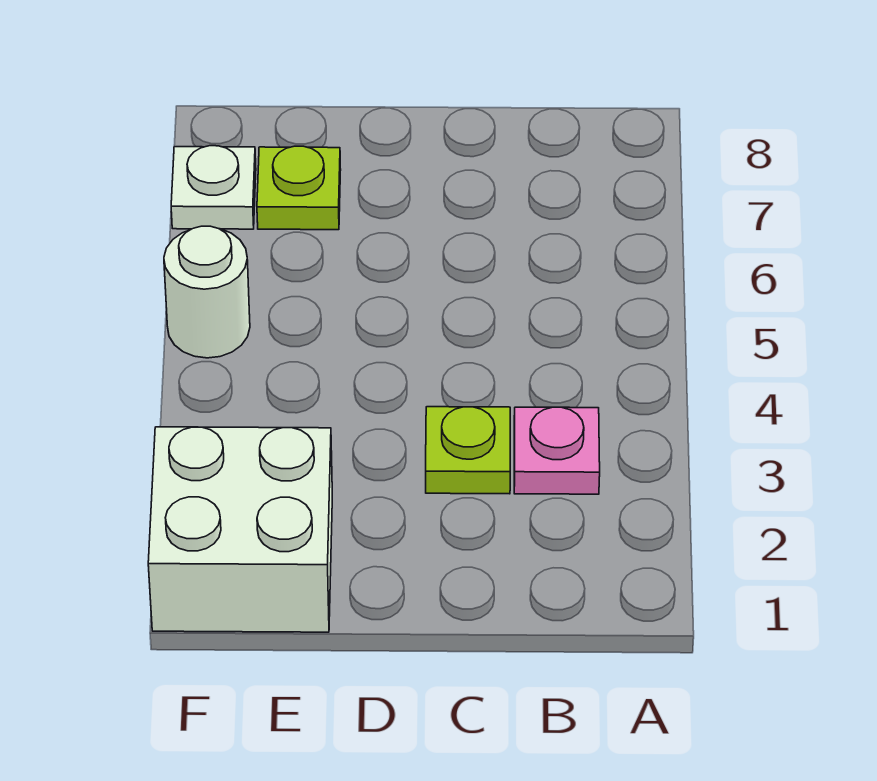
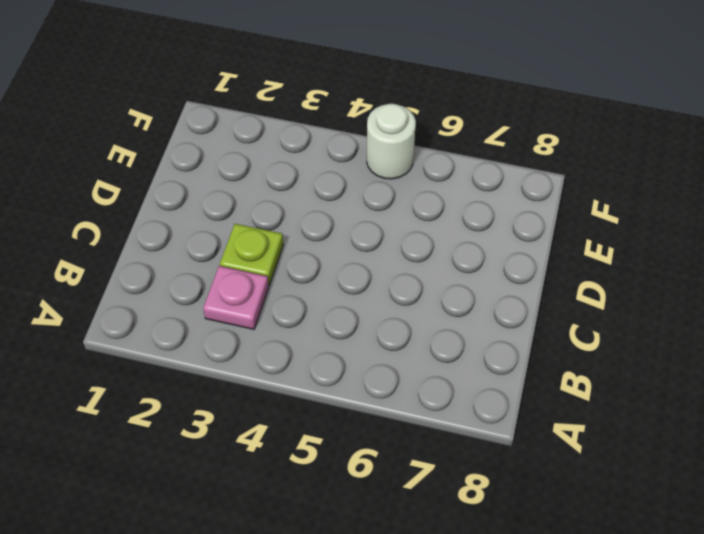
none -> white 2x2 brick [148,427,332,632]
none -> lime 1x1 plate [257,146,341,230]

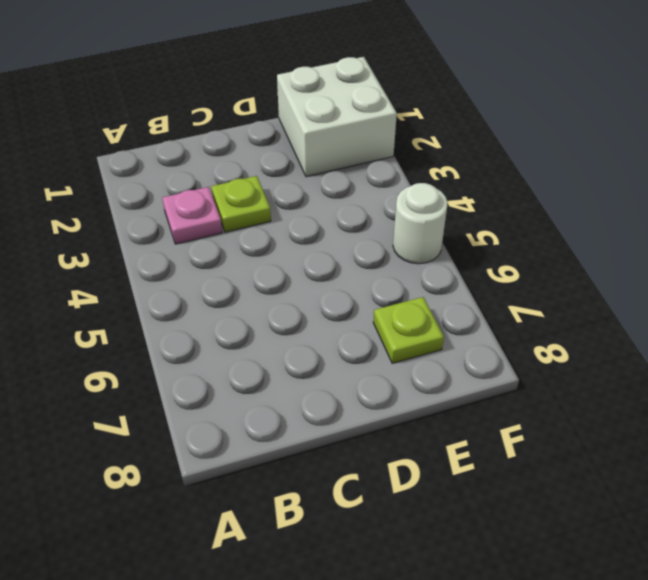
none -> white 1x1 plate [171,146,256,229]

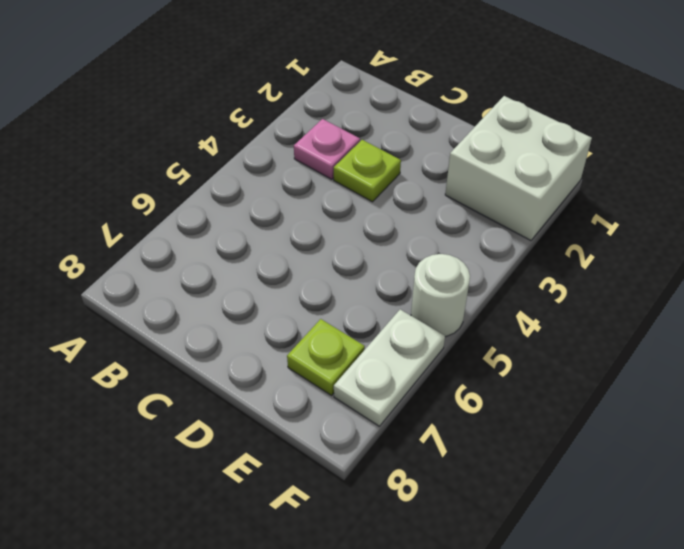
white 1x2 plate [334,309,445,426] -> white 1x1 plate [171,146,256,229]

